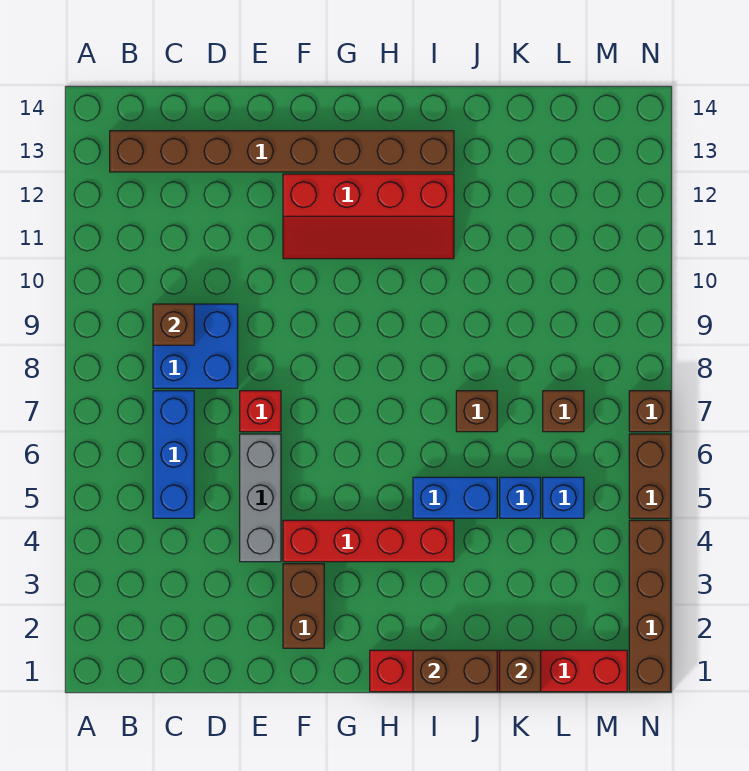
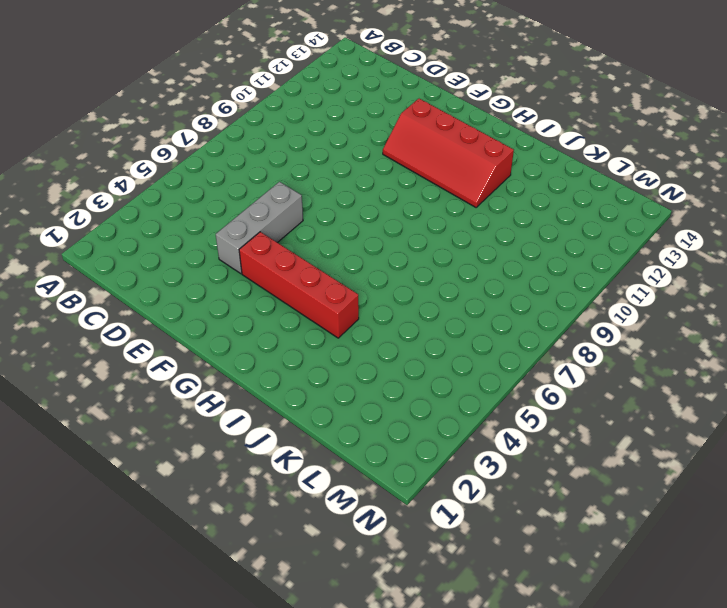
none -> brown 1x8 brick [110,131,454,172]
none -> blue 1x3 brick [153,391,194,518]
none -> blue 2x2 brick [153,304,238,388]

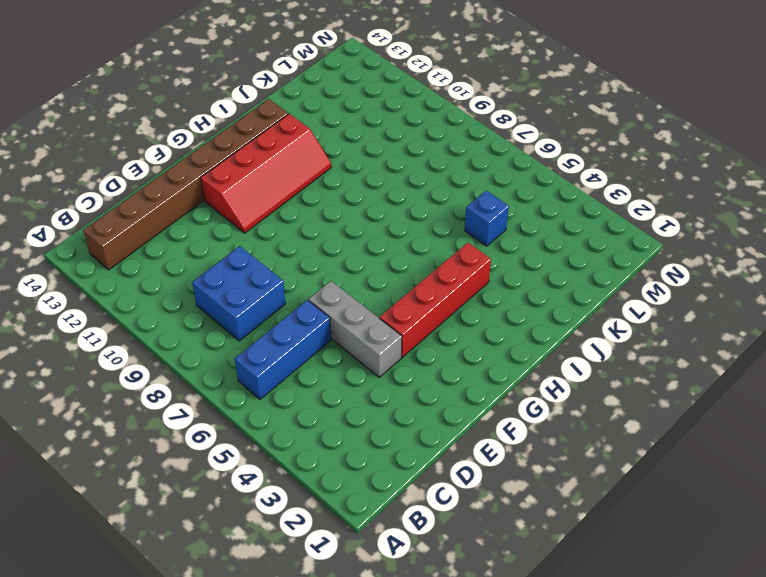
blue 1x3 brick [235,300,331,399] -> blue 1x3 brick turned to [153,391,194,518]
none -> red 1x1 brick [240,391,281,432]
none -> brown 1x2 brick [283,564,324,648]
none -> red 1x6 brick [370,650,627,692]

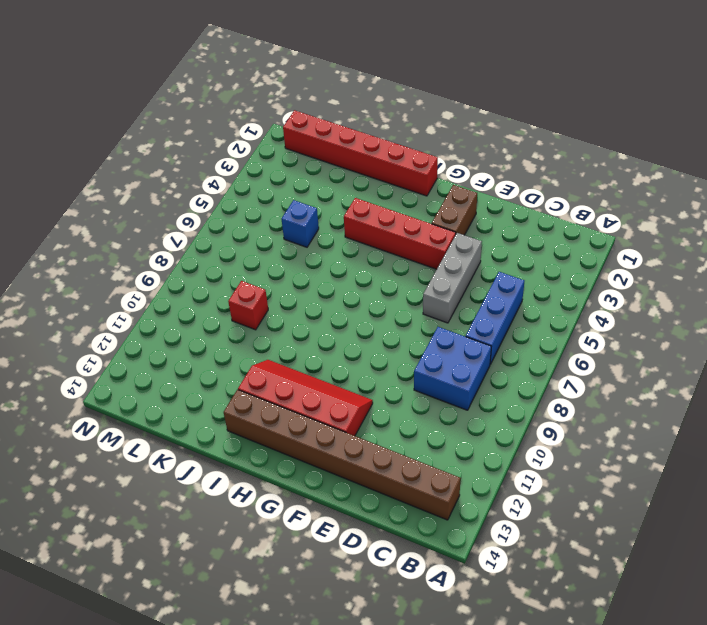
red 1x1 brick [228,281,268,330] -> red 1x1 brick moved to [240,391,281,432]
none -> blue 1x2 brick [413,477,497,518]
none -> brown 1x1 brick [456,391,497,432]
none -> blue 1x1 brick [543,477,584,518]

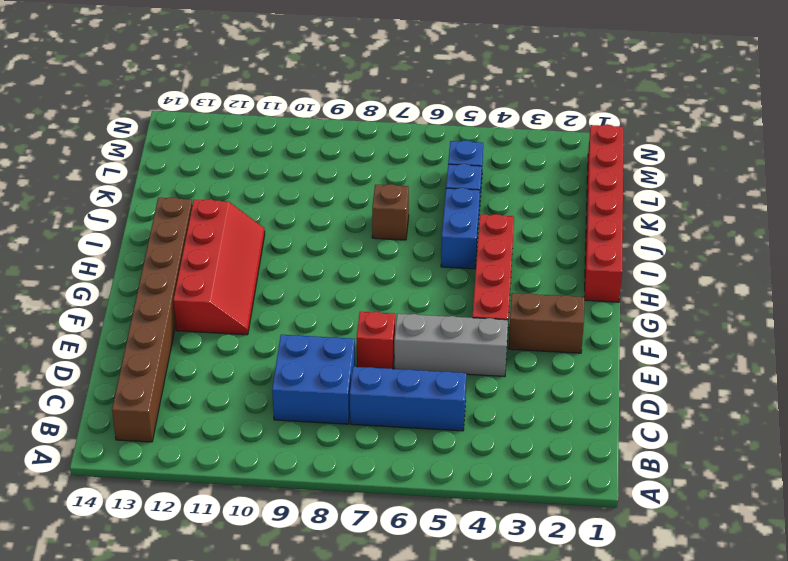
none -> brown 1x1 brick [543,391,584,432]
none -> brown 1x4 brick [629,520,671,692]
none -> brown 1x2 brick [629,434,671,518]

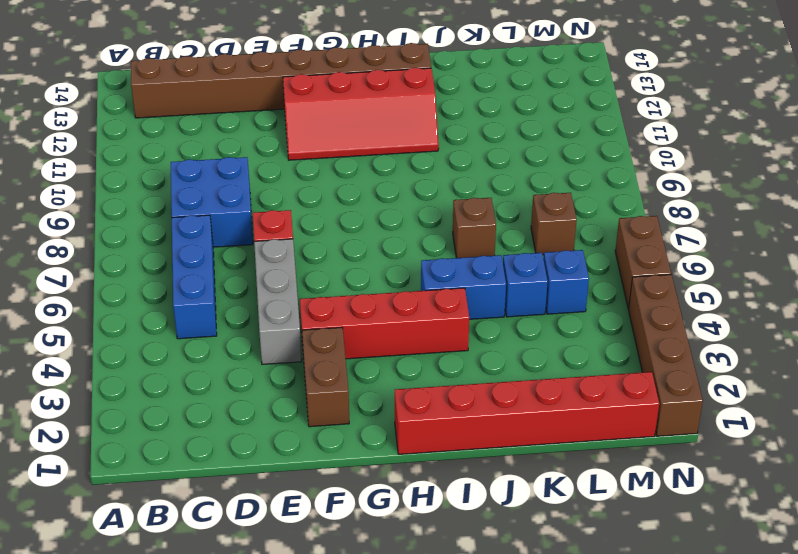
none -> brown 1x1 brick [629,391,671,432]
none -> brown 1x1 brick [153,304,194,345]
none -> brown 1x2 brick [413,650,497,692]

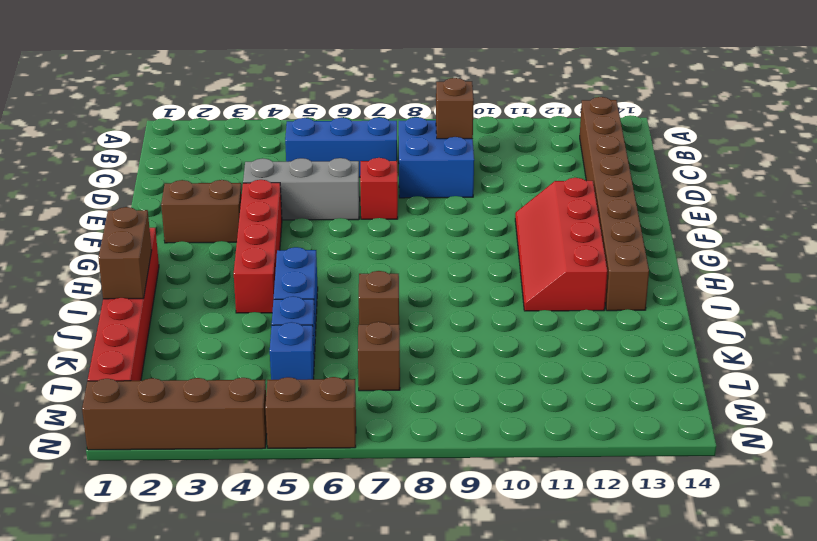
none -> brown 1x1 brick [629,391,671,432]
none -> brown 1x1 brick [500,650,541,692]

